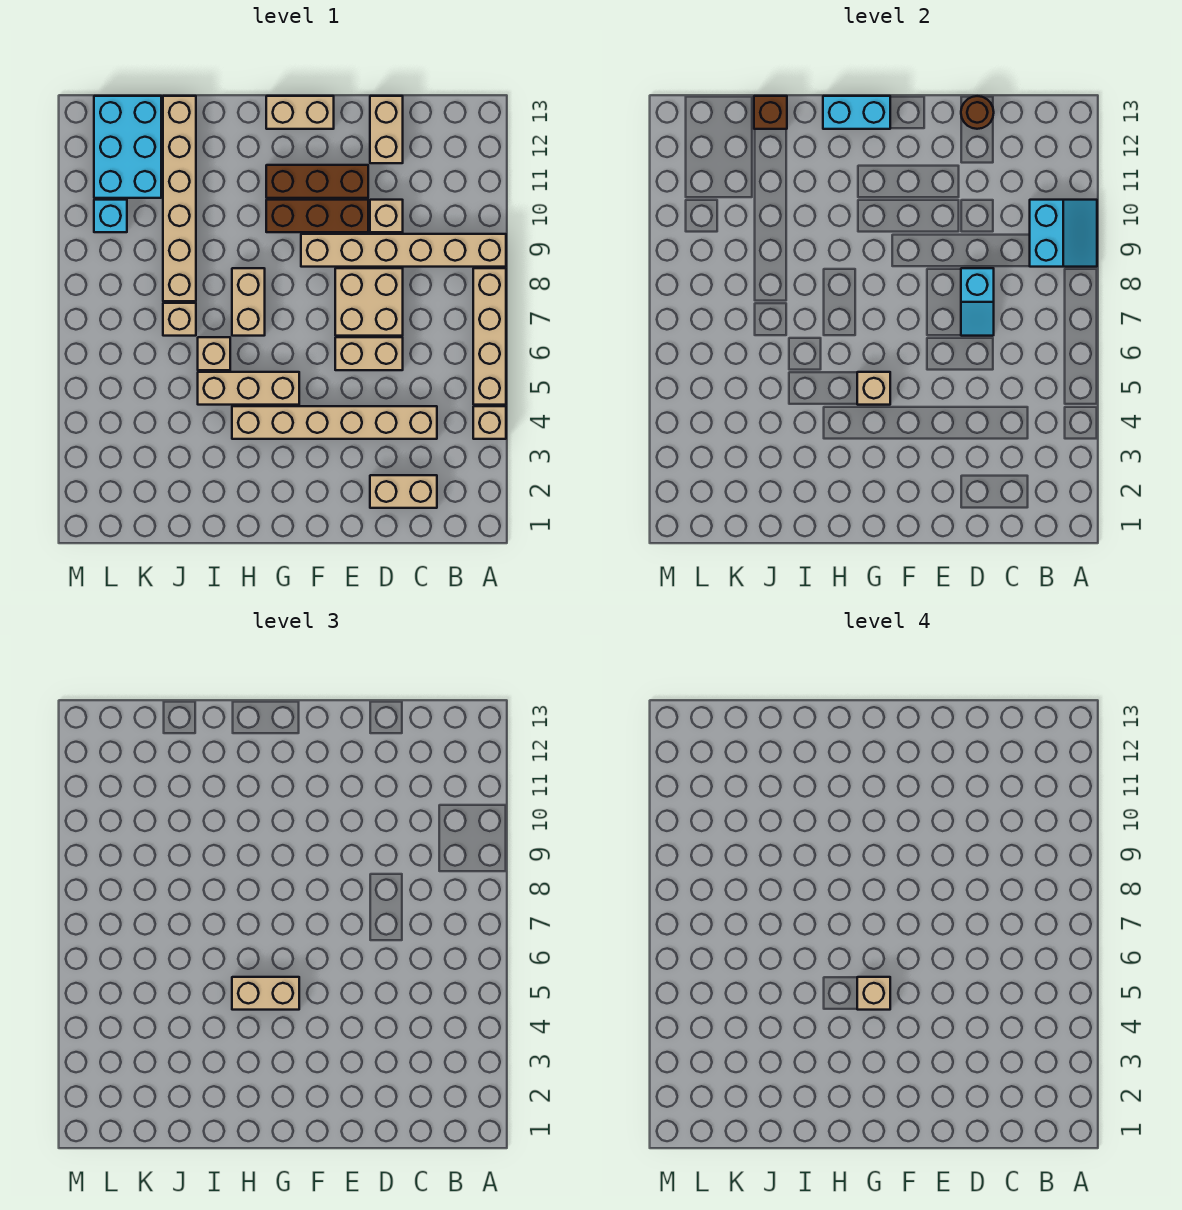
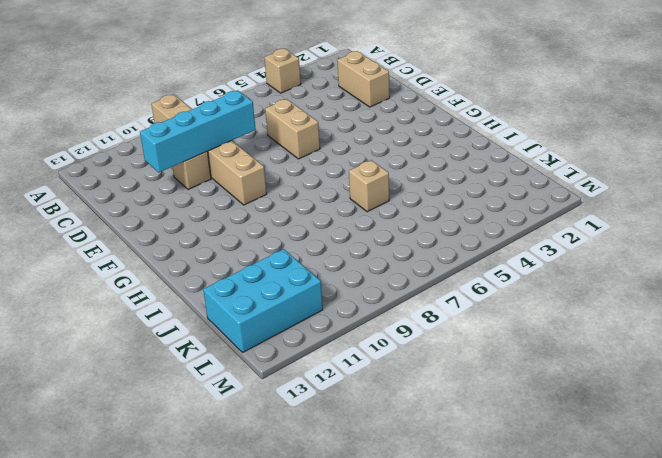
cyan 1x4 brick [140,90,256,172] -> cyan 1x2 slope [961,268,994,336]
none -> tan 1x4 brick [473,268,506,405]
none -> tan 1x6 brick [232,406,437,439]
none -> tan 2x2 brick [335,268,403,336]

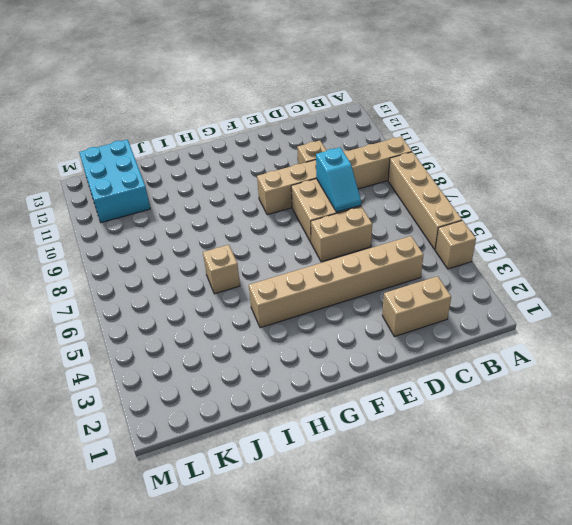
none -> tan 1x2 brick [370,96,403,163]
none -> brown 1x3 brick [266,200,368,232]
none -> brown 1x3 brick [266,165,368,198]

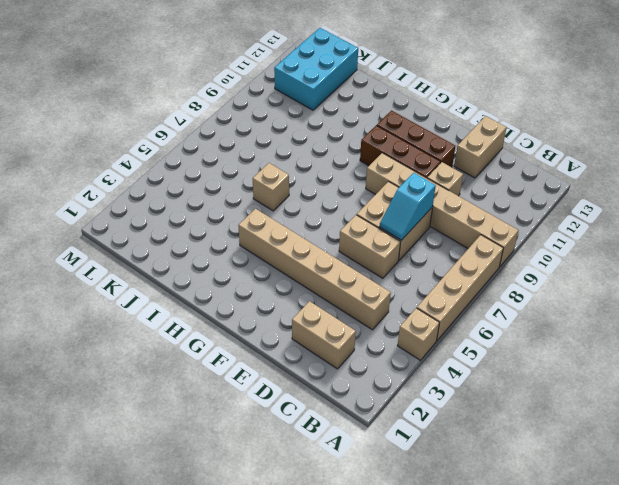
none -> tan 1x2 brick [266,96,334,129]
none -> tan 1x3 brick [198,372,299,405]
none -> tan 1x2 brick [232,268,265,336]

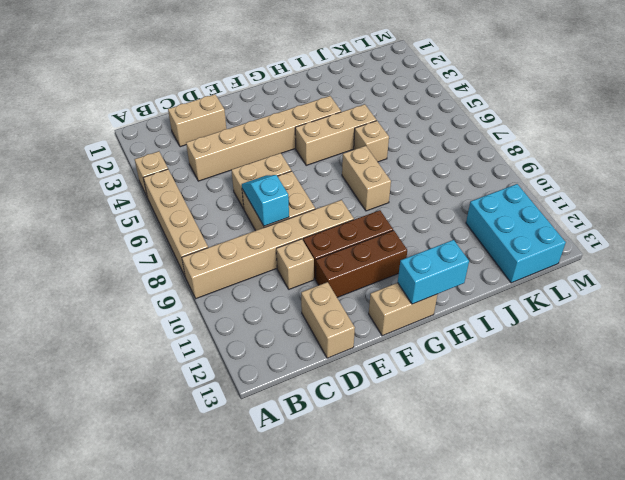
none -> tan 1x1 brick [163,303,196,336]
none -> tan 1x6 brick [163,96,196,301]
none -> cyan 1x1 brick [94,200,127,232]

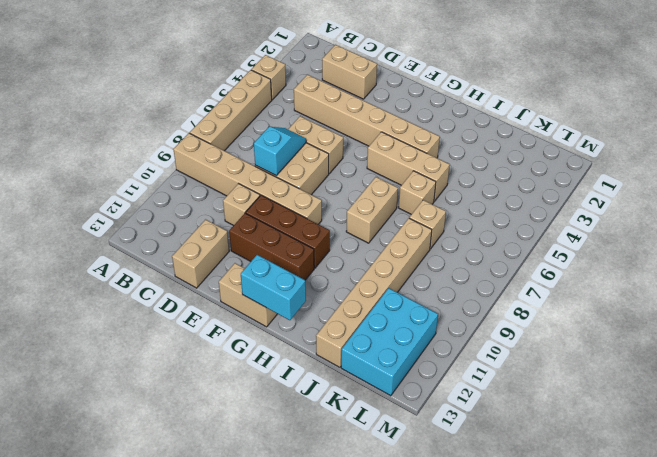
none -> cyan 1x1 brick [94,200,127,232]
none -> cyan 2x2 slope [1030,200,1097,267]
none -> brown 1x1 round brick [961,96,994,129]

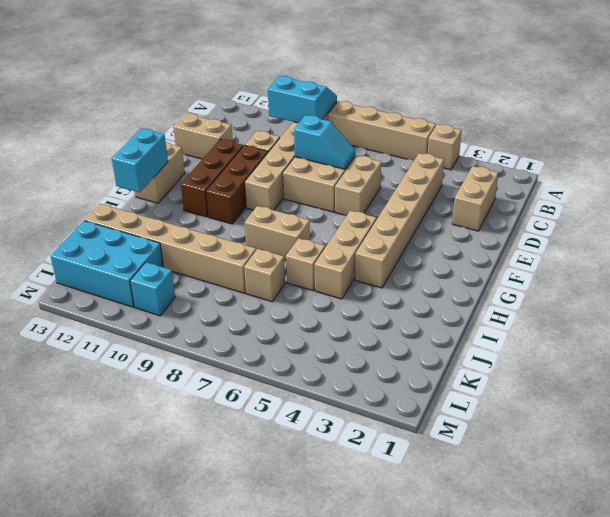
none -> brown 1x1 round brick [961,96,994,129]
none -> tan 1x1 brick [857,372,890,405]
none -> brown 1x1 brick [754,96,787,129]

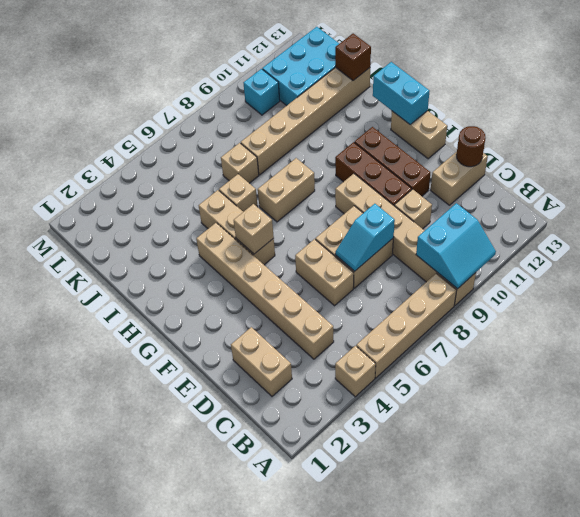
none -> tan 1x2 brick [232,977,299,1010]
none -> tan 1x1 brick [857,977,890,1010]

